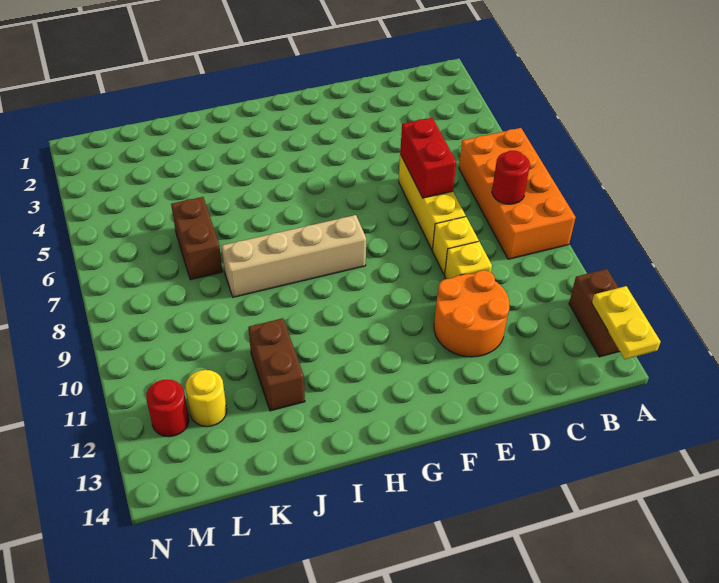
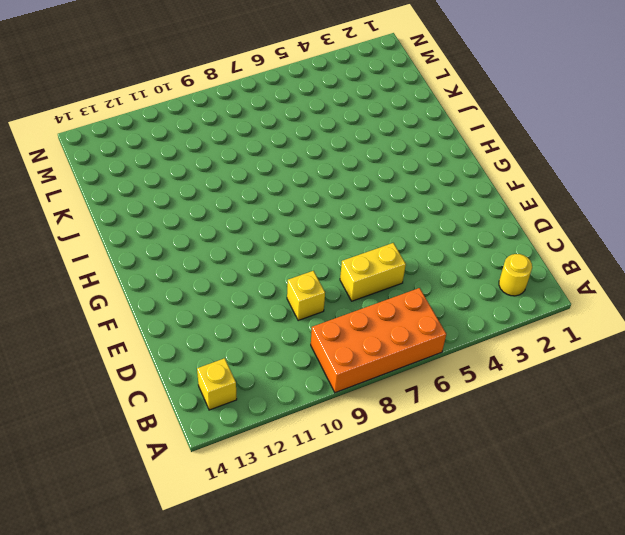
yellow 1x1 round brick [499,254,532,296] -> yellow 1x1 round brick moved to [185,370,227,427]
yellow 1x1 brick [197,358,237,410] -> yellow 1x1 brick moved to [445,241,492,279]
yellow 1x2 brick [340,243,406,301] -> yellow 1x3 brick [399,155,466,250]
none -> brown 1x2 brick [569,269,620,357]
none -> orange 2x2 round brick [434,270,509,357]
none -> tan 1x4 brick [222,215,366,297]

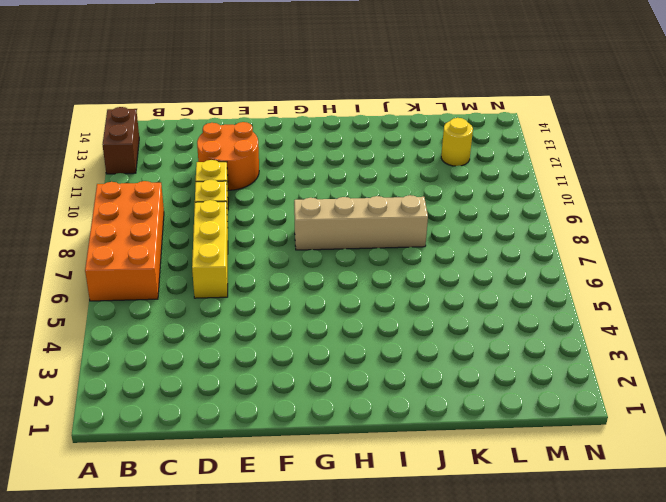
none -> brown 1x2 brick [248,318,305,411]
none -> brown 1x2 brick [171,197,223,280]
none -> red 1x1 round brick [146,379,189,437]

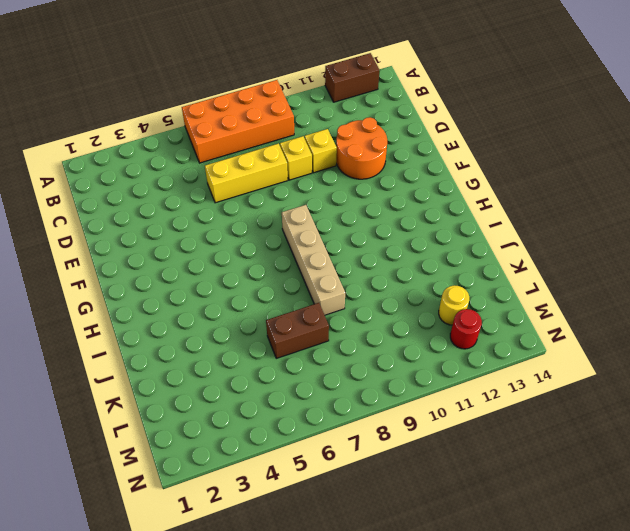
none -> brown 1x2 brick [248,318,305,411]
none -> yellow 1x2 plate [592,286,660,359]
none -> red 1x1 round brick [492,151,530,204]

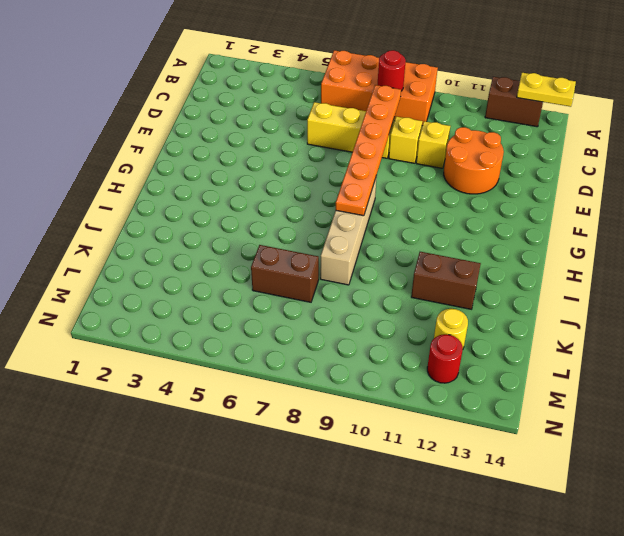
orange 1x6 plate [336,85,401,216] -> none
none -> red 1x2 brick [400,118,456,198]

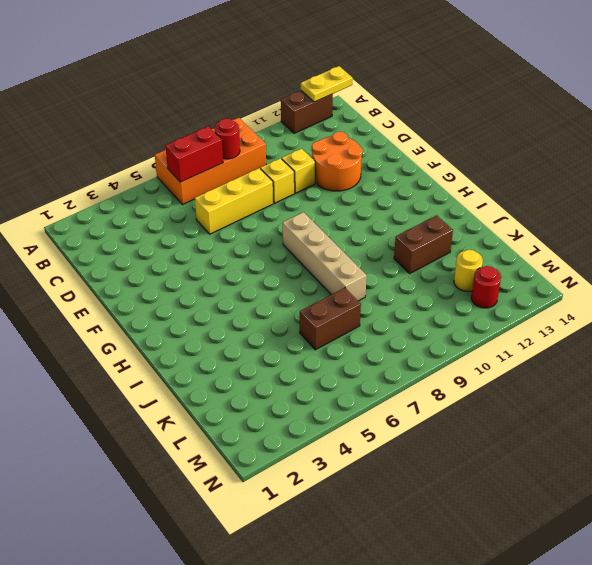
red 1x2 brick [165,127,223,182] -> red 1x2 brick moved to [400,118,456,198]

